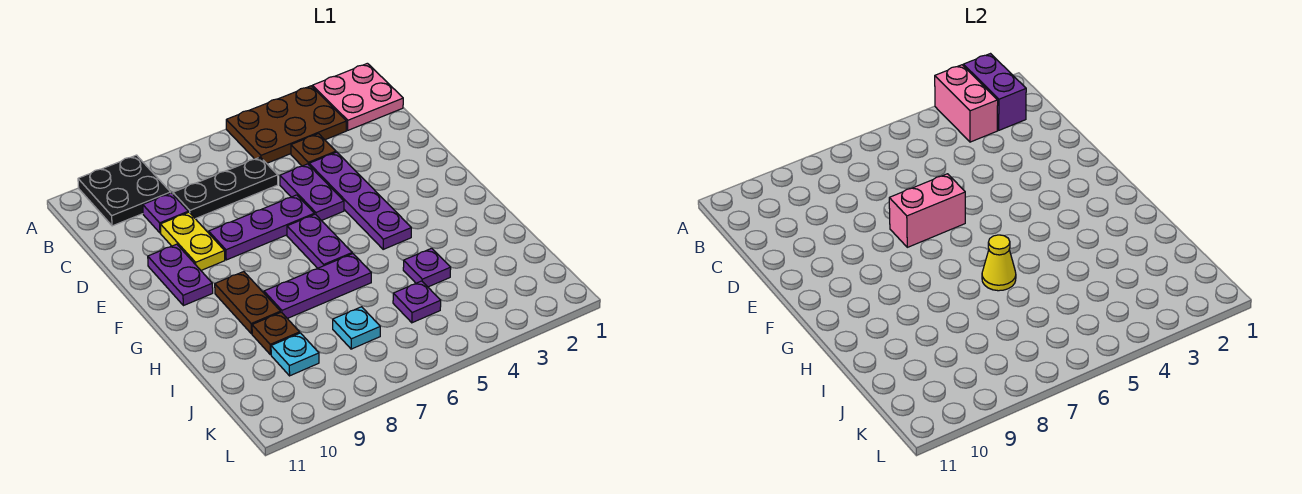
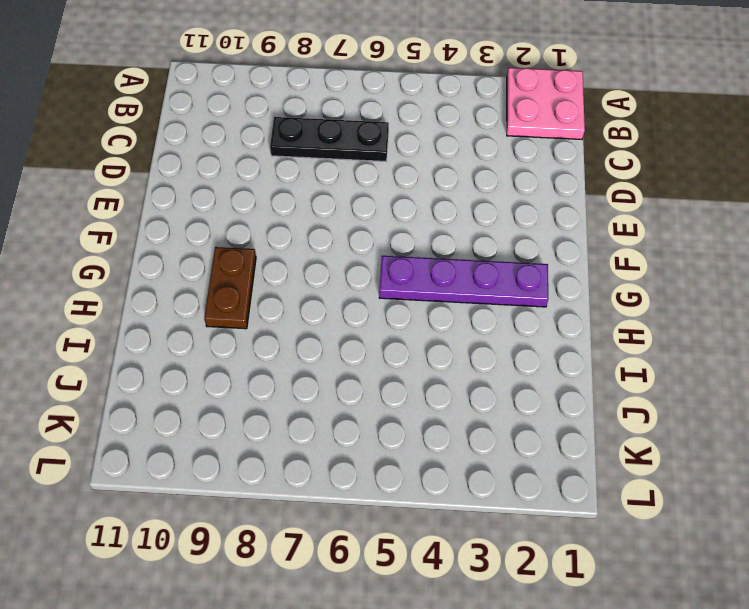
purple 1x4 plate [379,256,548,307] -> purple 1x4 plate turned to [309,152,411,249]
none -> brown 2x3 plate [226,86,346,163]
none -> black 2x2 plate [78,155,171,226]
none -> brown 1x1 plate [291,134,336,166]

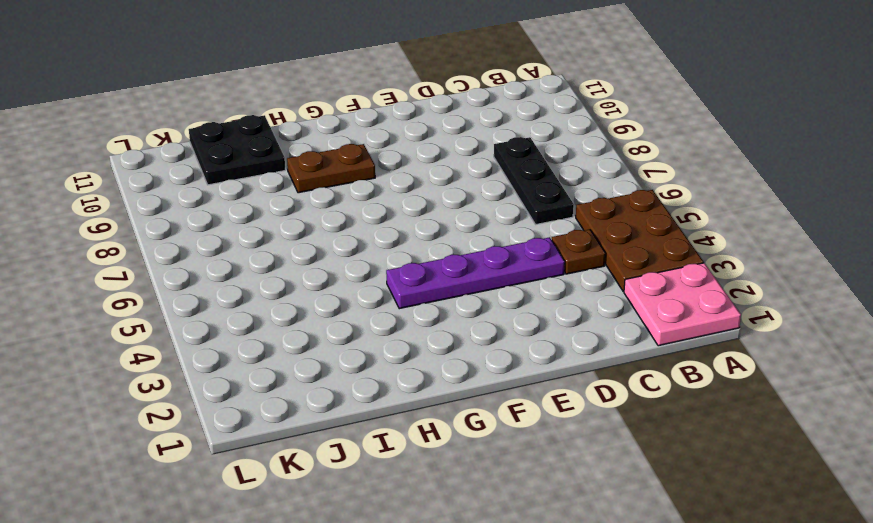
black 2x2 plate [189,115,285,185] -> black 2x2 plate moved to [78,155,171,226]
none -> purple 1x1 plate [143,193,188,233]
none -> purple 1x2 plate [280,164,344,221]
none -> yellow 1x2 plate [160,212,225,270]

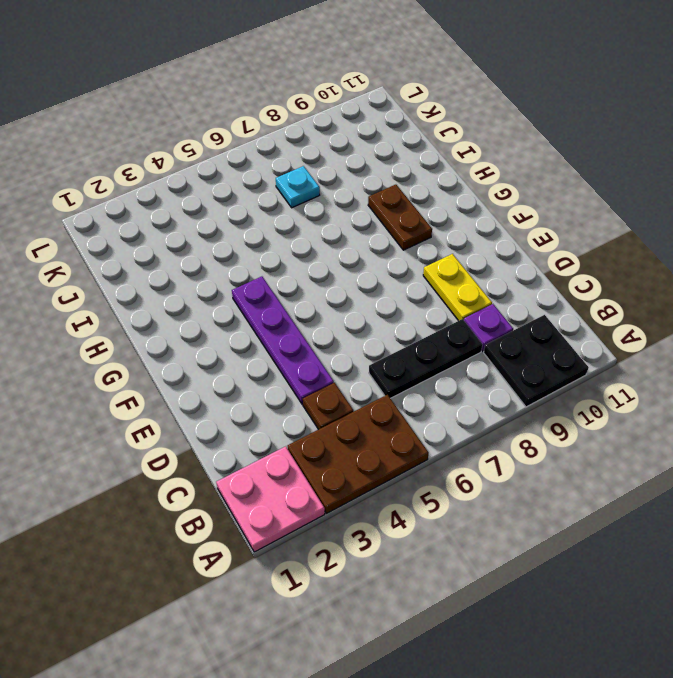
none -> purple 1x2 plate [280,164,344,221]
none -> purple 1x3 plate [209,195,314,260]
none -> purple 1x2 plate [148,244,213,306]

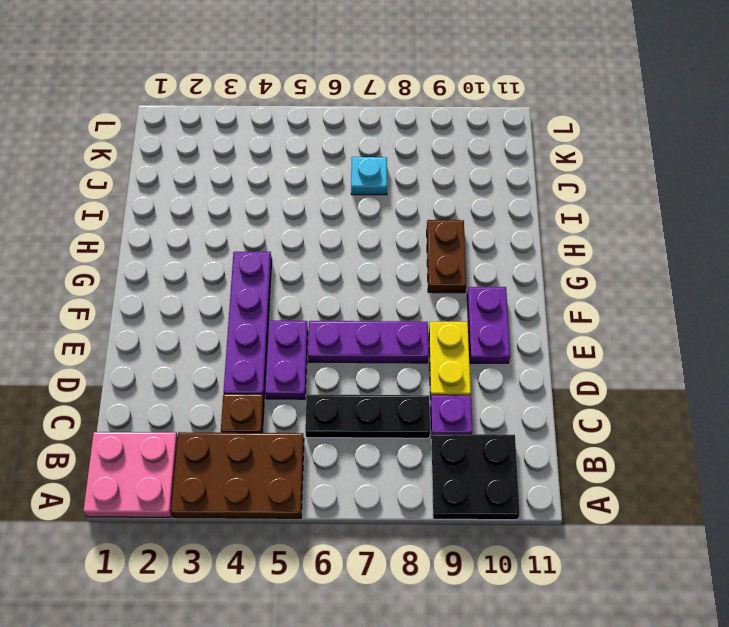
none -> purple 1x2 plate [287,214,352,268]
none -> purple 1x3 plate [264,254,371,319]
none -> purple 1x1 plate [403,248,451,287]

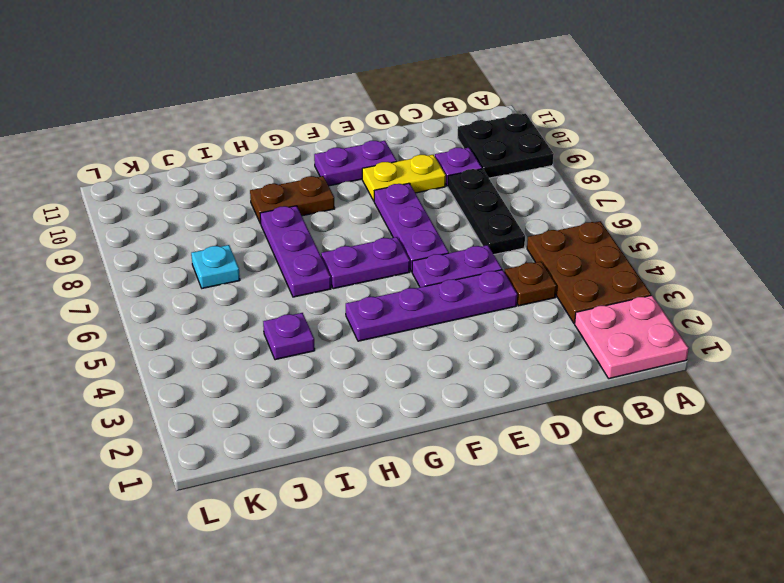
none -> brown 1x1 plate [252,312,300,355]
none -> purple 1x1 plate [393,281,441,323]
none -> cyan 1x1 plate [271,333,319,376]

